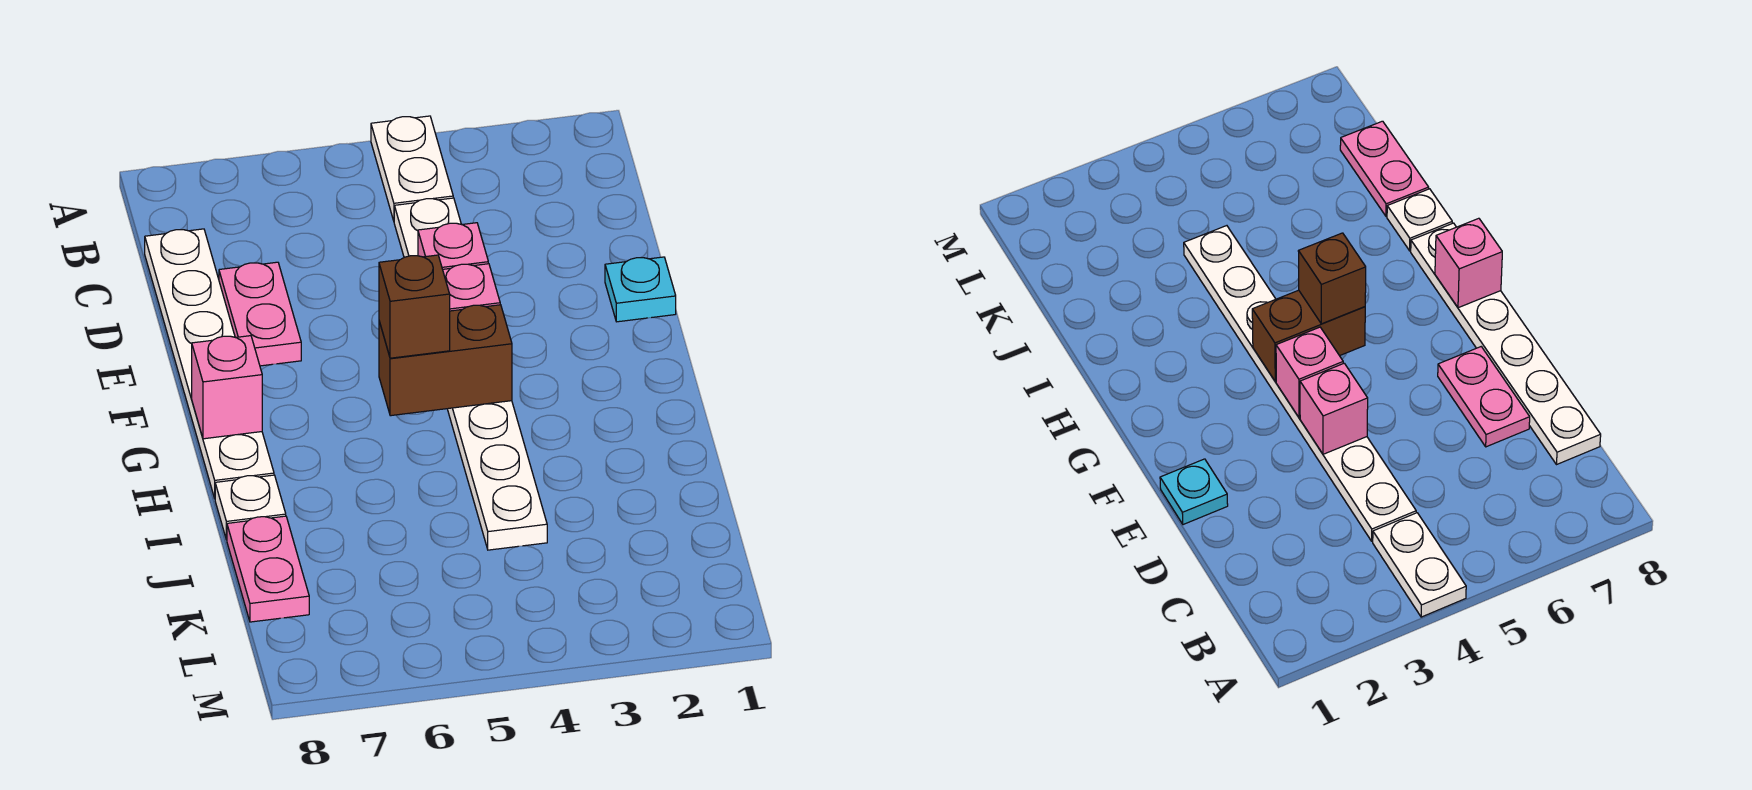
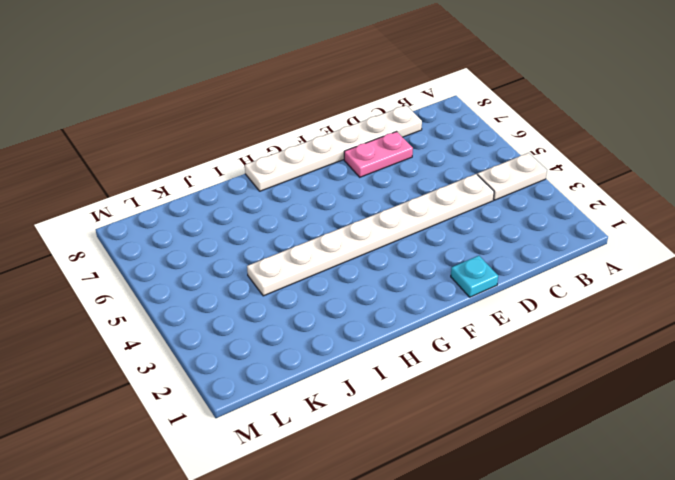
none -> white 1x1 plate [215,475,286,540]
none -> pink 1x2 plate [227,516,309,622]
none -> pink 1x1 brick [418,223,488,269]

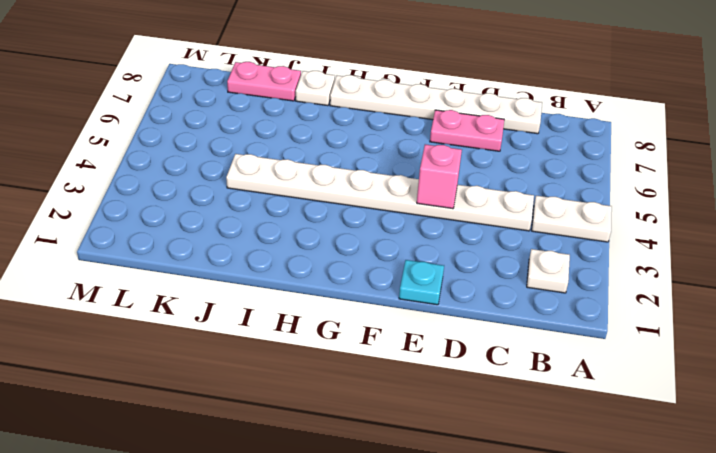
white 1x1 plate [527,249,570,293] -> none
none -> pink 1x1 brick [443,264,500,311]
none -> brown 1x2 brick [379,305,512,416]
none -> pink 1x1 brick [192,336,262,439]

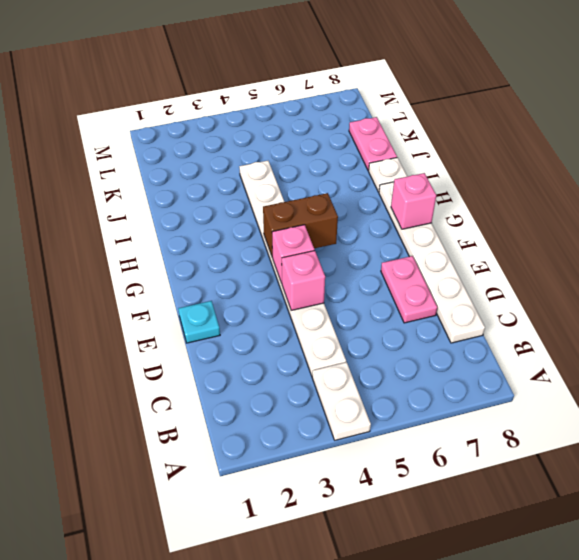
none -> brown 1x1 brick [379,255,450,358]

